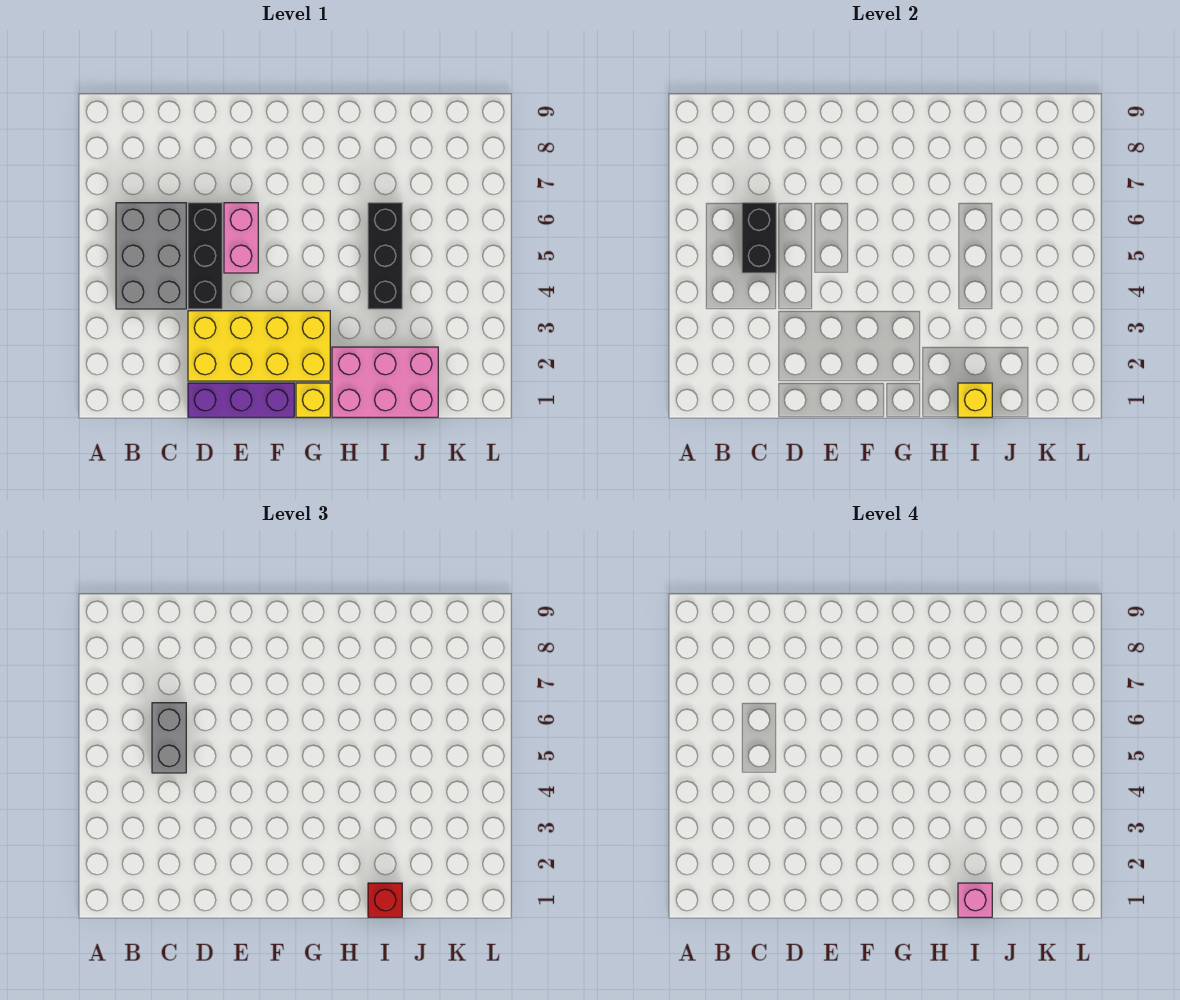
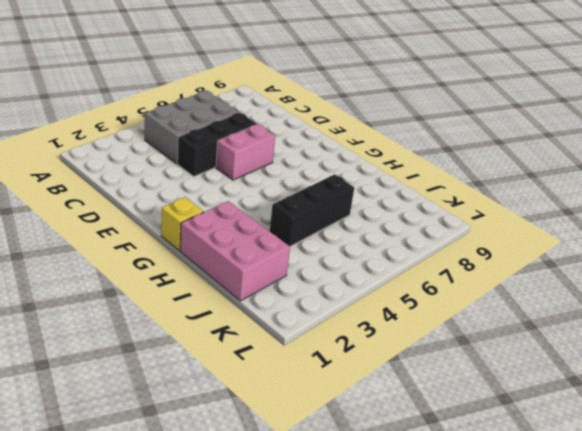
none -> purple 1x3 brick [188,383,294,417]
none -> yellow 2x4 brick [188,311,330,381]
none -> black 1x2 brick [742,203,776,273]

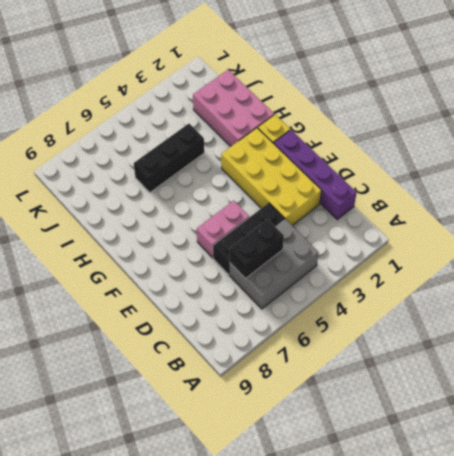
purple 1x4 brick [274,130,357,220] -> purple 1x3 brick [188,383,294,417]
none -> yellow 1x1 brick [958,383,992,417]
none -> grey 1x2 brick [152,703,186,773]
none -> red 1x1 brick [368,883,402,917]

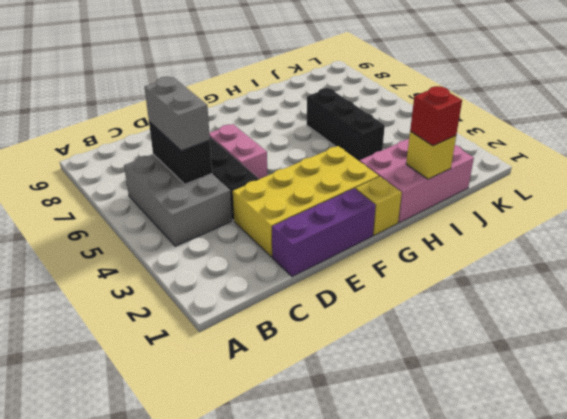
none -> pink 1x1 brick [958,883,992,917]

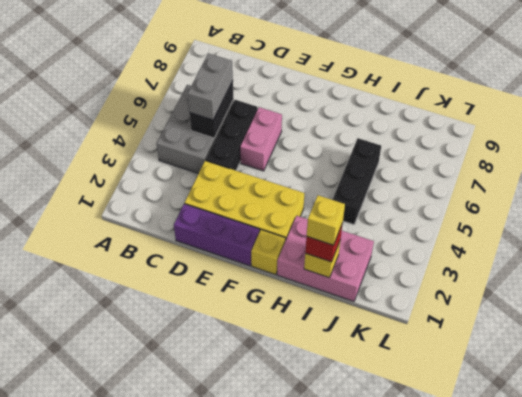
yellow 1x1 brick [307,195,345,245] -> pink 1x1 brick [958,883,992,917]

